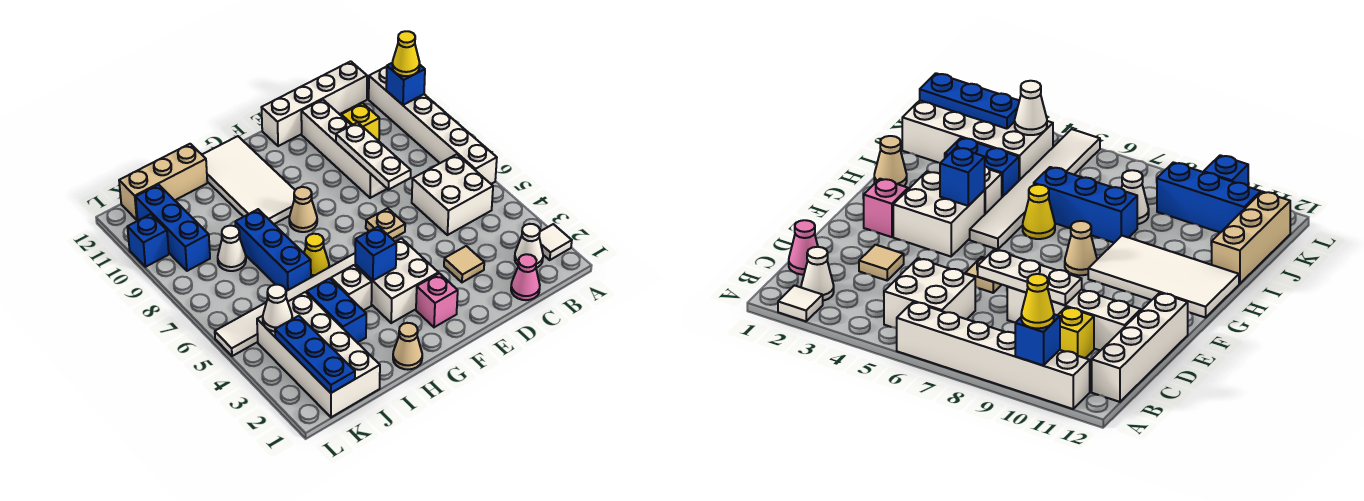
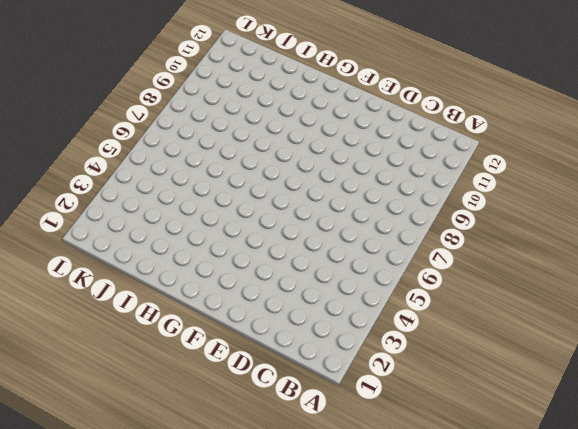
none -> white 1x1 tile [539,224,572,260]
none -> white 1x6 brick [369,67,497,184]
none -> white 1x1 cone [515,224,543,268]
none -> white 2x2 brick [412,154,493,235]

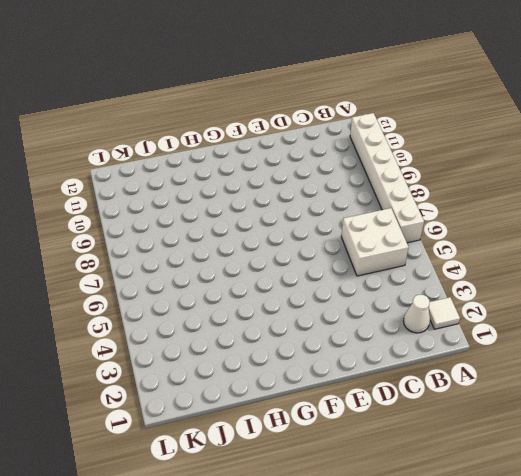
none -> white 1x4 brick [261,61,367,146]
none -> pink 1x1 cone [511,254,540,300]
none -> yellow 1x1 brick [341,103,379,141]
none -> tan 1x1 tile [444,246,484,282]

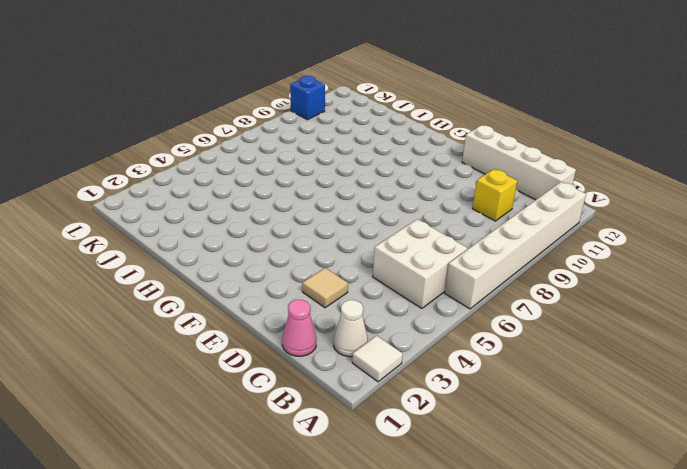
none -> white 1x4 brick [301,100,387,198]
none -> tan 1x1 plate [366,208,405,239]
none -> pink 1x1 brick [416,273,458,327]
none -> white 2x2 brick [355,238,438,323]

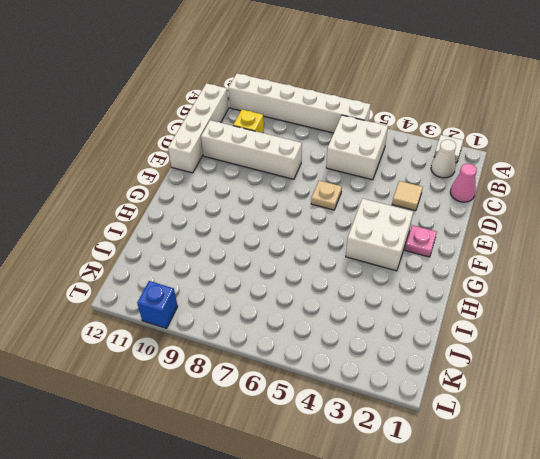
pink 1x1 plate [405,225,437,257] -> pink 1x1 brick [416,273,458,327]
none -> white 1x6 tile [215,253,355,356]
none -> tan 1x1 cone [289,187,317,232]
none -> white 2x4 tile [202,136,295,224]
none -> tan 1x1 cone [393,323,422,370]

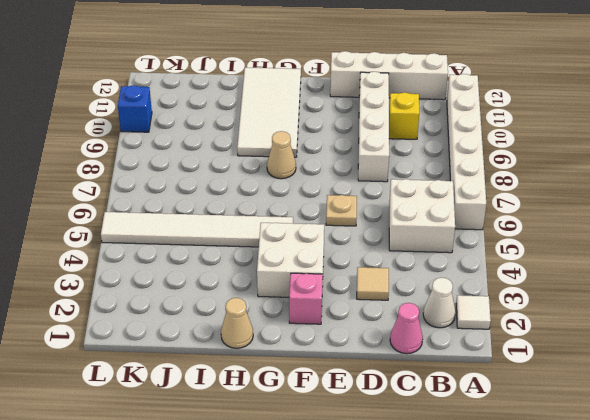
none -> white 1x1 brick [331,265,372,311]
none -> yellow 1x1 cone [304,234,329,277]
none -> blue 1x2 brick [307,278,366,343]
none -> blue 1x3 brick [235,209,311,291]

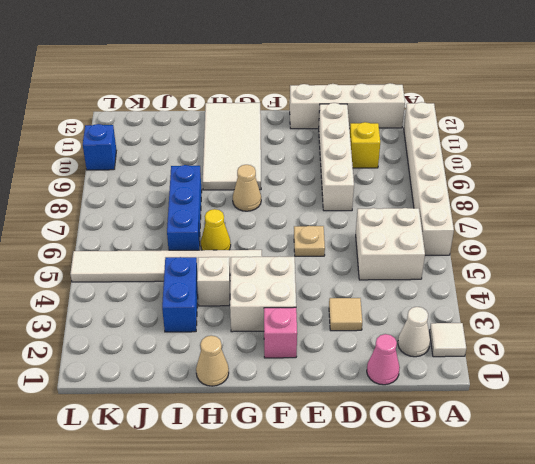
none -> tan 1x3 brick [119,144,207,220]
none -> white 2x4 brick [257,292,380,417]
none -> white 1x1 cone [218,226,246,271]
none -> blue 1x3 brick [136,185,210,271]

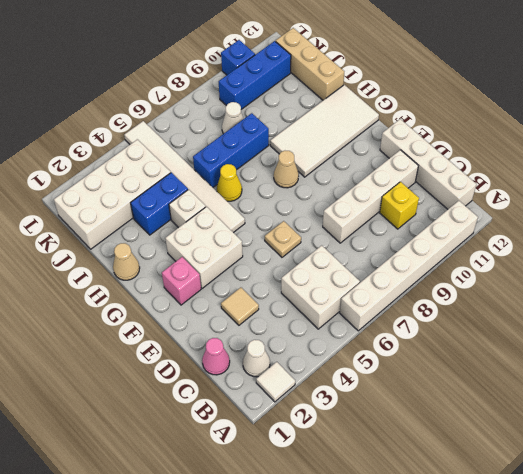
none -> blue 1x1 brick [386,63,425,105]
none -> white 1x3 plate [336,122,411,190]
none -> blue 1x1 brick [355,226,396,280]
none -> blue 1x3 plate [275,316,355,393]

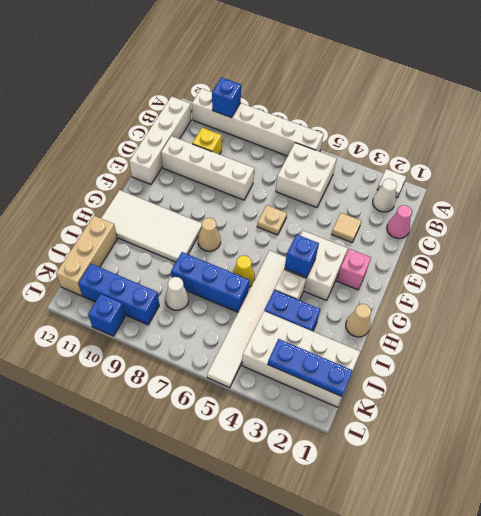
none -> white 1x3 plate [336,122,411,190]
none -> white 1x1 cone [263,285,292,331]
none -> yellow 1x1 cone [392,31,420,76]

